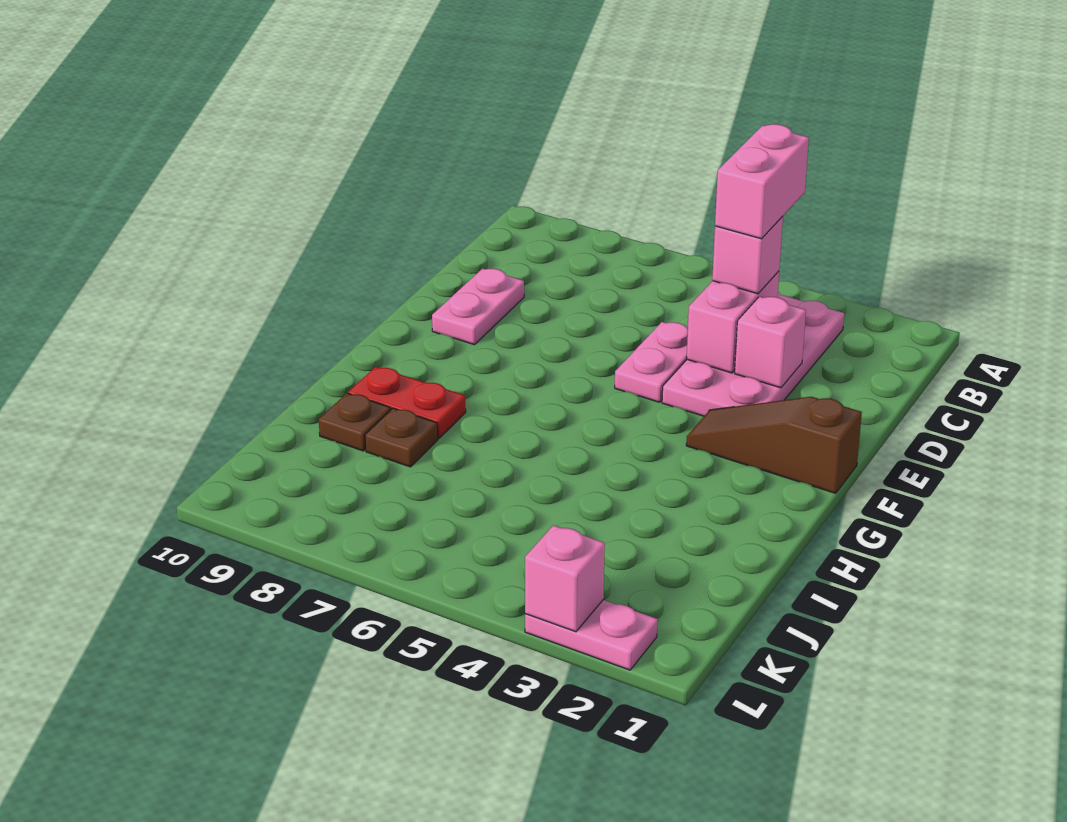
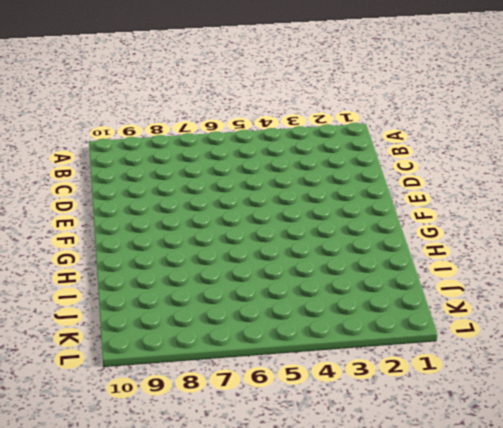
none -> pink 2x4 plate [662,292,844,416]
none -> pink 1x2 plate [615,322,688,402]
none -> pink 1x2 plate [432,268,524,345]

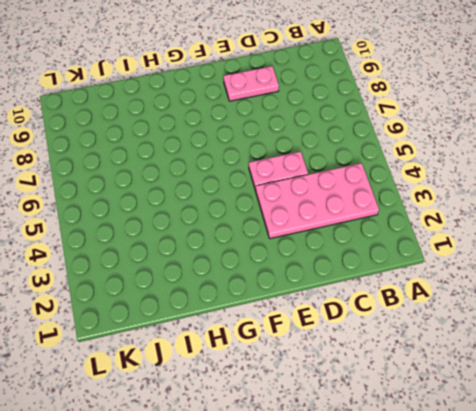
none -> brown 1x3 slope [686,397,862,493]
none -> red 1x2 plate [348,367,466,439]
none -> brown 1x1 plate [365,408,438,467]

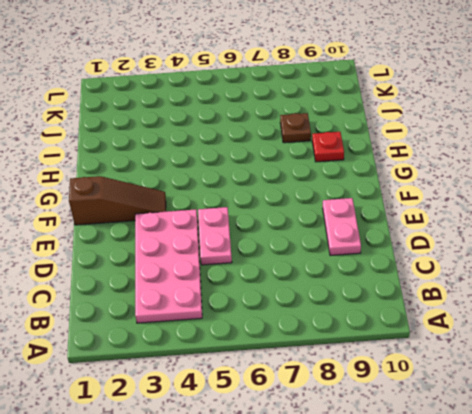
red 1x1 plate [312,132,344,162] -> red 1x2 plate [348,367,466,439]
none -> brown 1x1 plate [319,393,391,451]
none -> pink 1x2 plate [525,600,658,670]
none -> pink 1x2 brick [687,271,779,373]

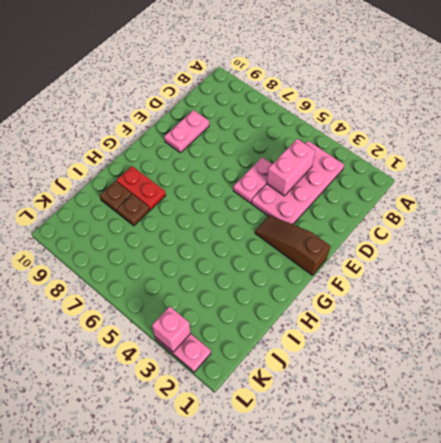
none -> pink 1x1 brick [735,296,806,388]
none -> pink 1x1 brick [712,216,783,294]
none -> pink 1x2 brick [715,124,809,239]

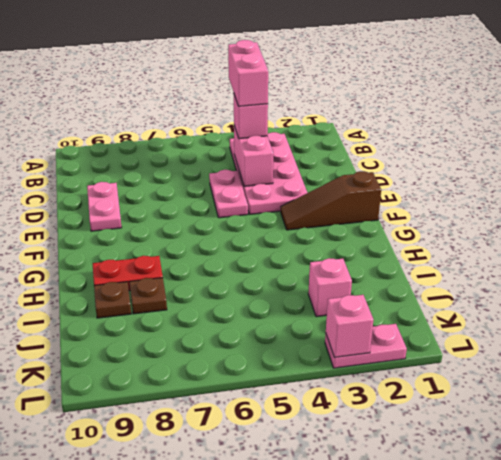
pink 1x1 brick [308,258,352,317] -> pink 1x1 brick moved to [735,296,806,388]

